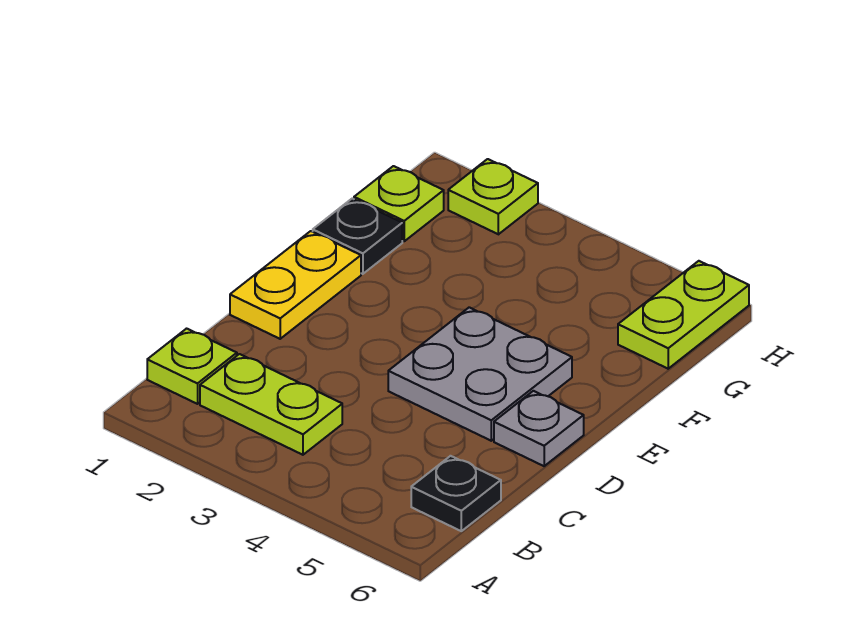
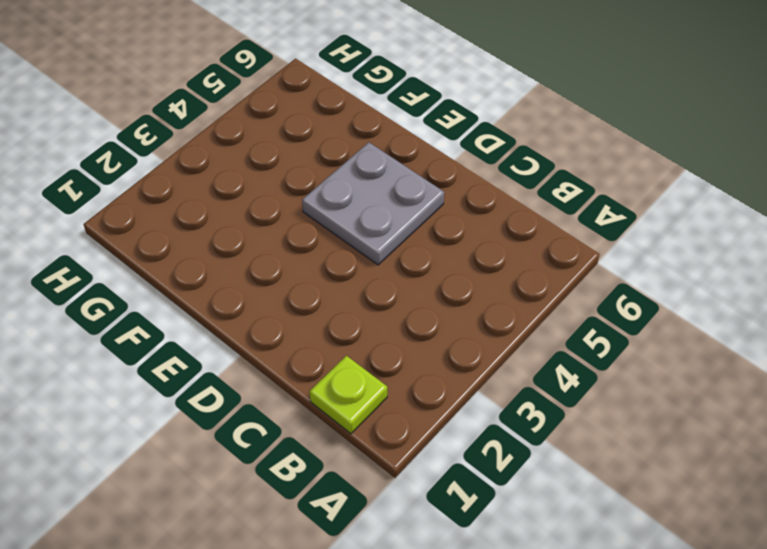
none -> lime 1x2 plate [200,354,342,455]
none -> black 1x1 plate [411,456,501,531]

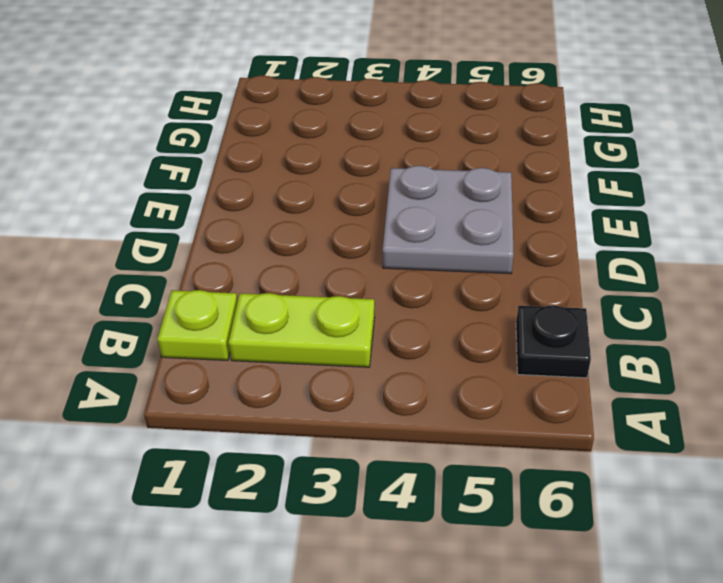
none -> yellow 1x2 plate [230,231,361,339]
none -> grey 1x1 plate [494,391,584,466]

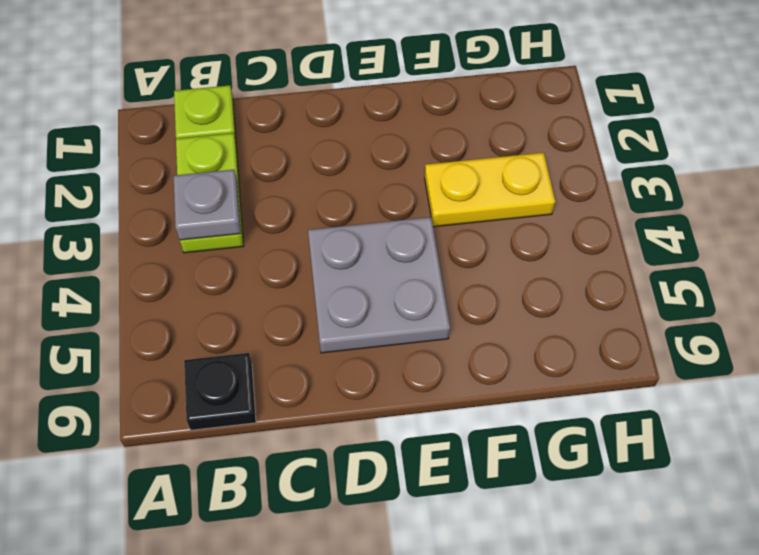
grey 1x1 plate [174,169,241,240] -> grey 1x1 plate moved to [494,391,584,466]
yellow 1x2 plate [425,153,555,227] -> yellow 1x2 plate moved to [230,231,361,339]
none -> black 1x1 plate [313,199,402,274]
none -> lime 1x1 plate [354,166,444,241]

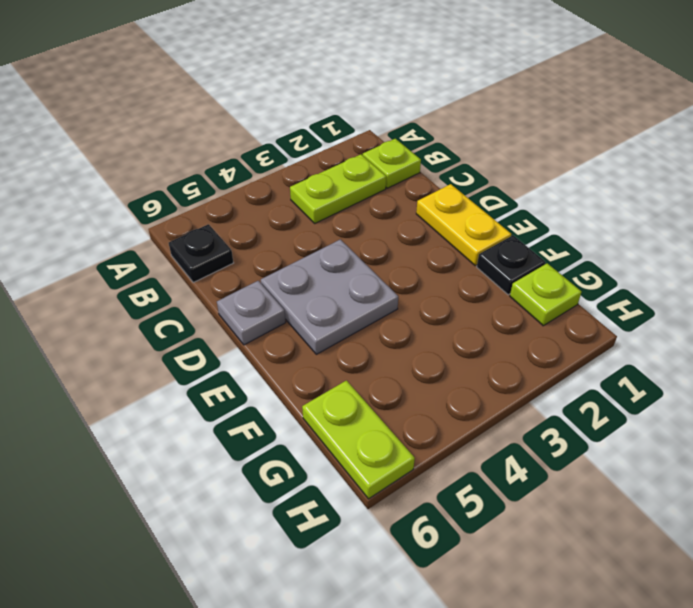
none -> lime 1x1 plate [448,159,538,234]

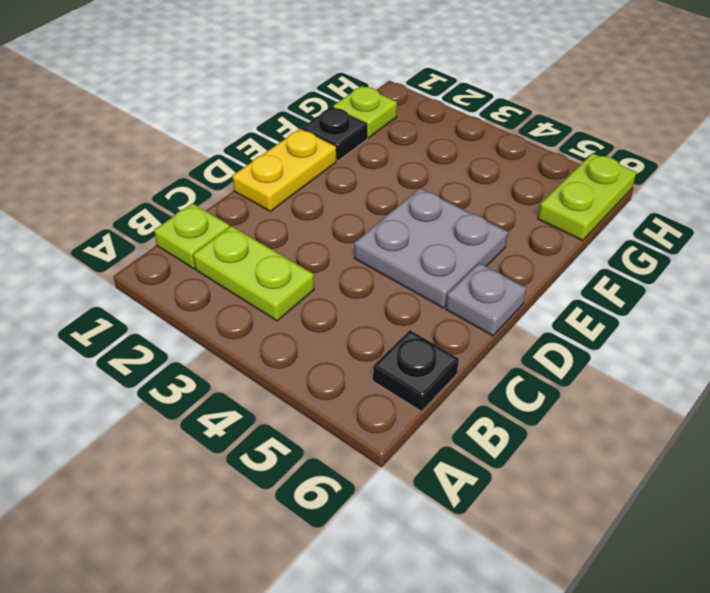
none -> lime 1x1 plate [448,159,538,234]

